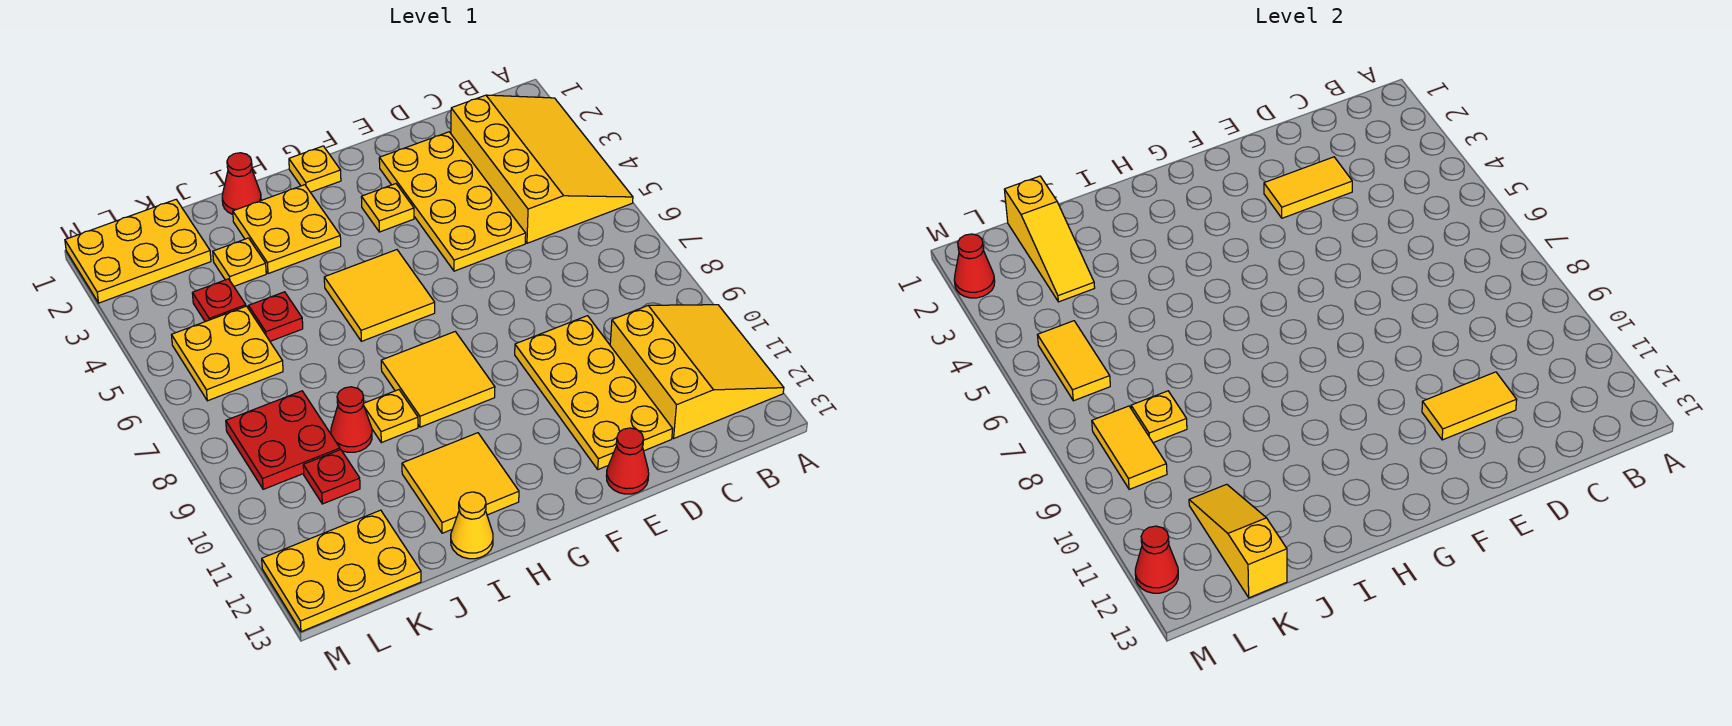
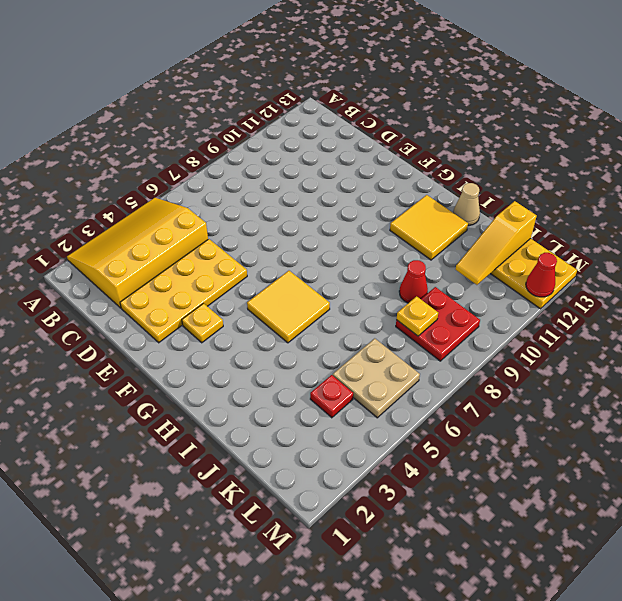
tan 1x1 cone [453,183,480,226] -> yellow 1x1 cone [451,492,493,559]
tan 2x2 plate [333,338,420,418] -> yellow 2x2 plate [172,306,283,401]
none -> yellow 3x3 slope [610,305,784,438]
none -> yellow 2x4 plate [515,316,673,469]
none -> red 1x1 cone [606,428,649,494]
none -> yellow 1x1 plate [289,146,341,192]

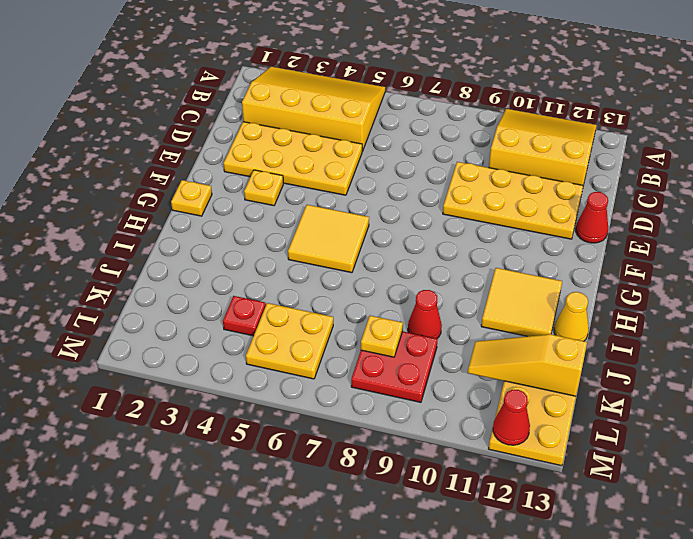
none -> yellow 2x2 tile [381,332,495,427]
none -> yellow 2x2 plate [233,185,341,274]
none -> red 1x1 cone [222,153,261,214]
none -> yellow 1x1 plate [363,390,418,443]

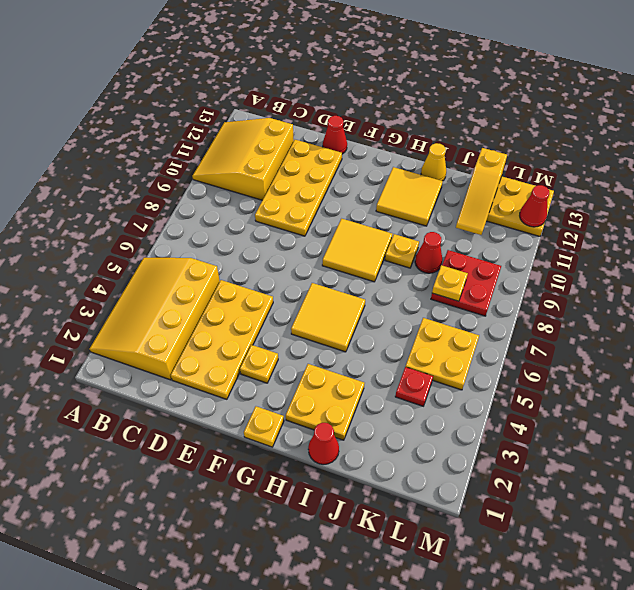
none -> yellow 1x1 plate [213,238,266,286]
none -> red 1x1 plate [249,292,303,341]
none -> yellow 2x3 plate [65,200,211,303]
none -> red 1x1 plate [303,450,360,504]

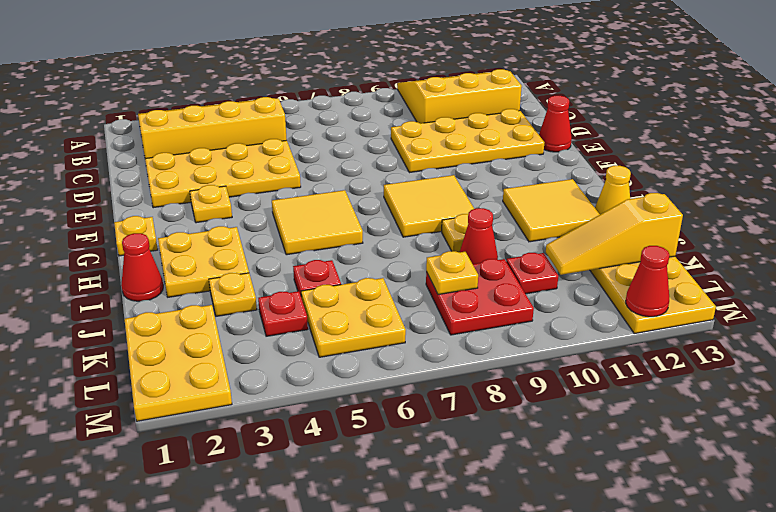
none -> yellow 1x2 tile [1264,157,1352,218]
none -> yellow 1x2 tile [1422,372,1517,440]
none -> yellow 1x3 slope [1004,176,1095,302]
none -> yellow 1x2 tile [1038,321,1110,401]

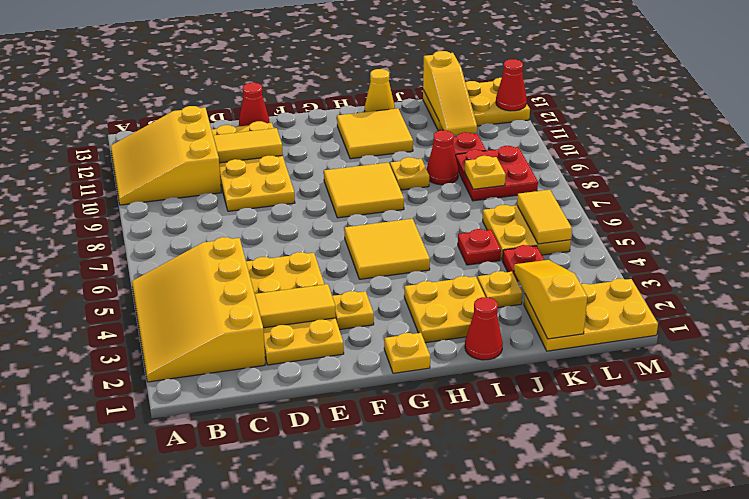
none -> yellow 1x2 tile [1092,406,1167,489]
none -> red 1x1 cone [954,234,995,298]

